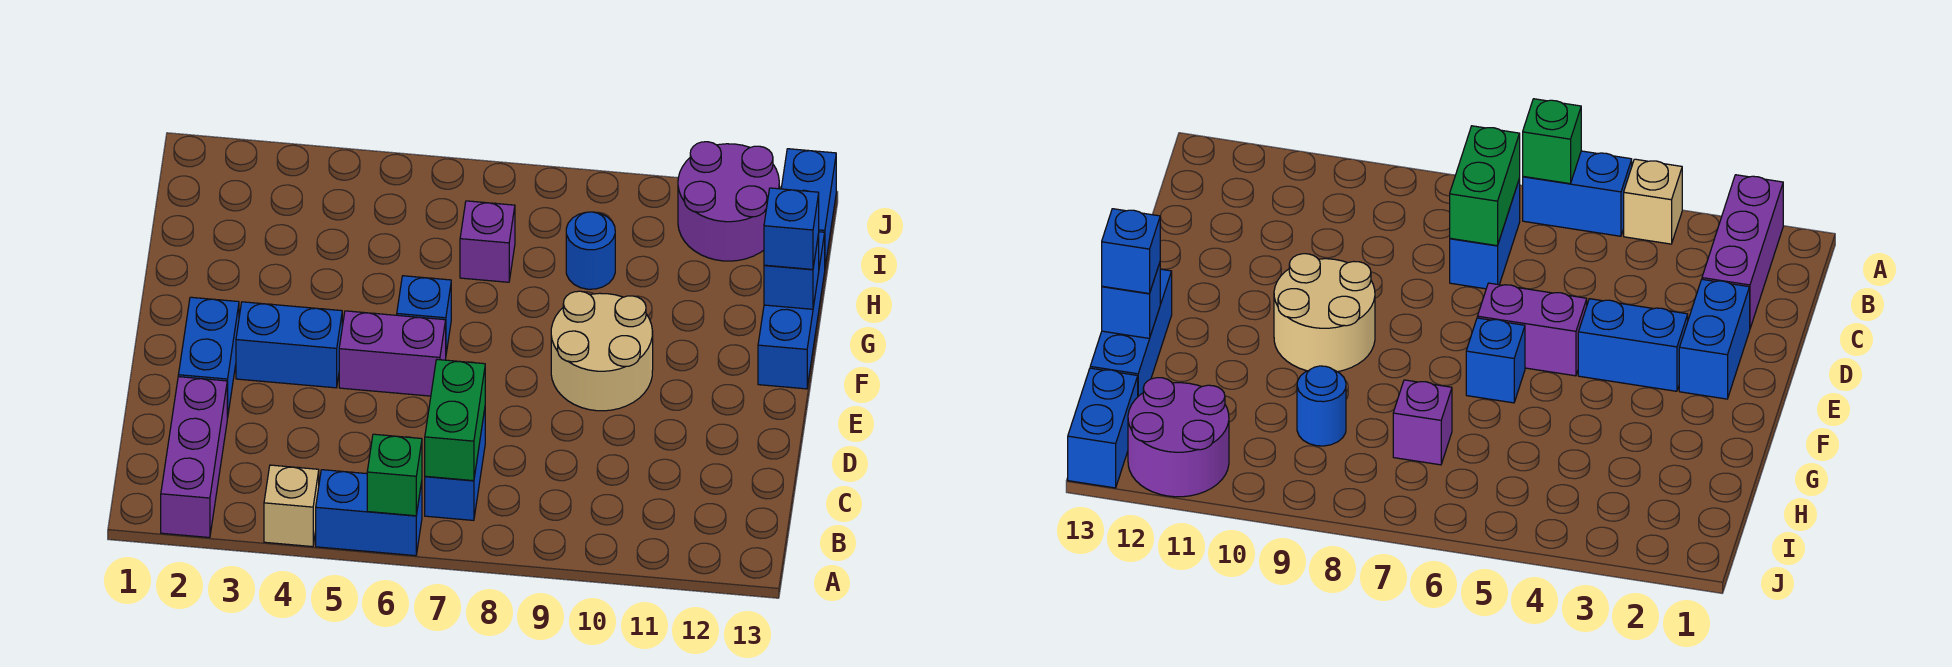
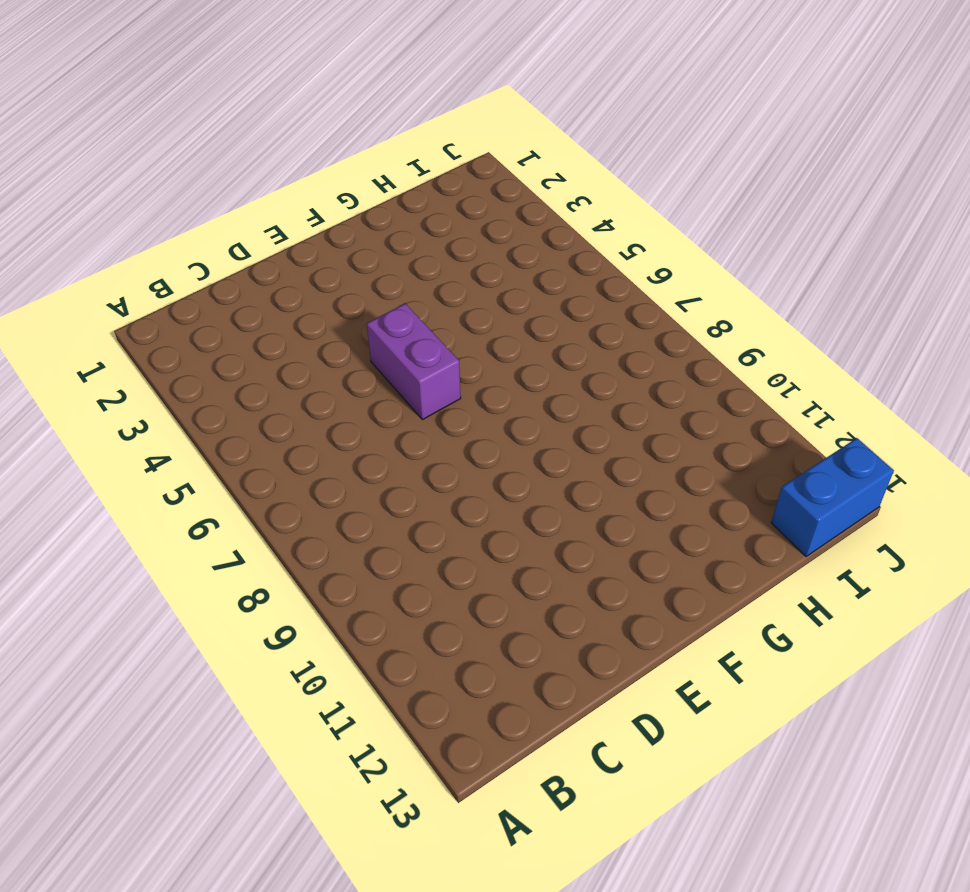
none -> purple 1x3 brick [161,377,227,538]
none -> tan 1x1 brick [264,465,319,547]
none -> blue 1x2 brick [316,470,422,556]

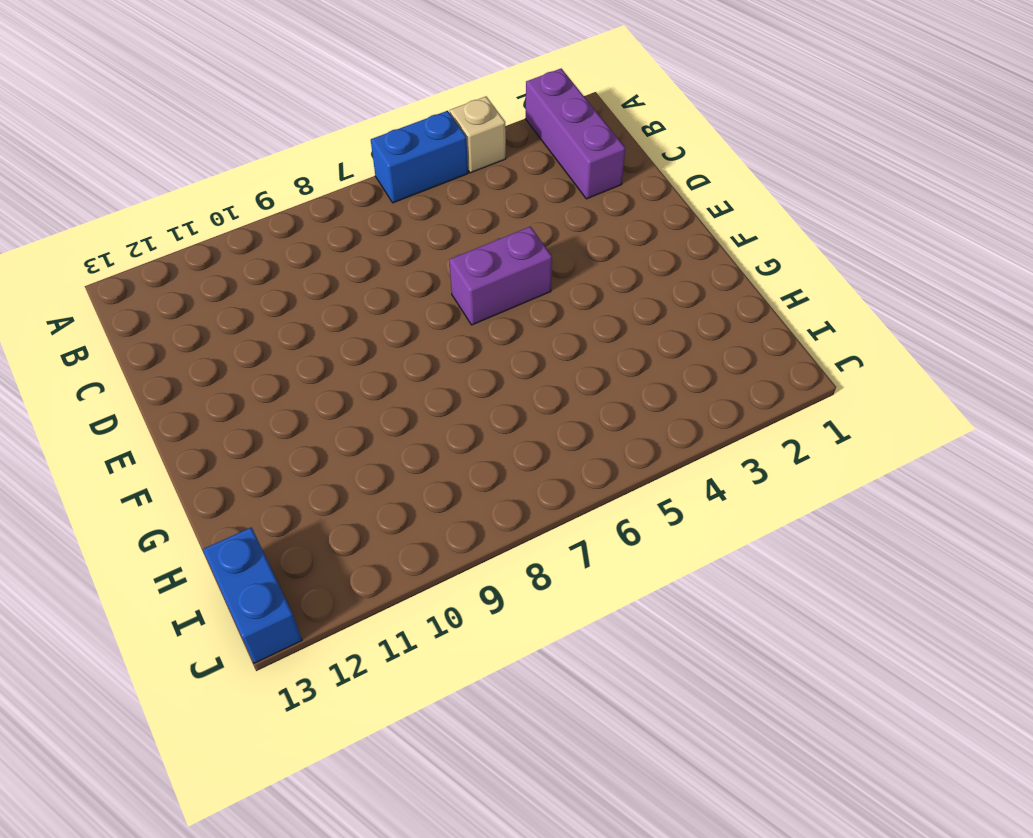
none -> blue 1x2 brick [425,410,485,520]
none -> blue 1x2 brick [178,297,239,418]
none -> blue 1x2 brick [236,302,342,388]

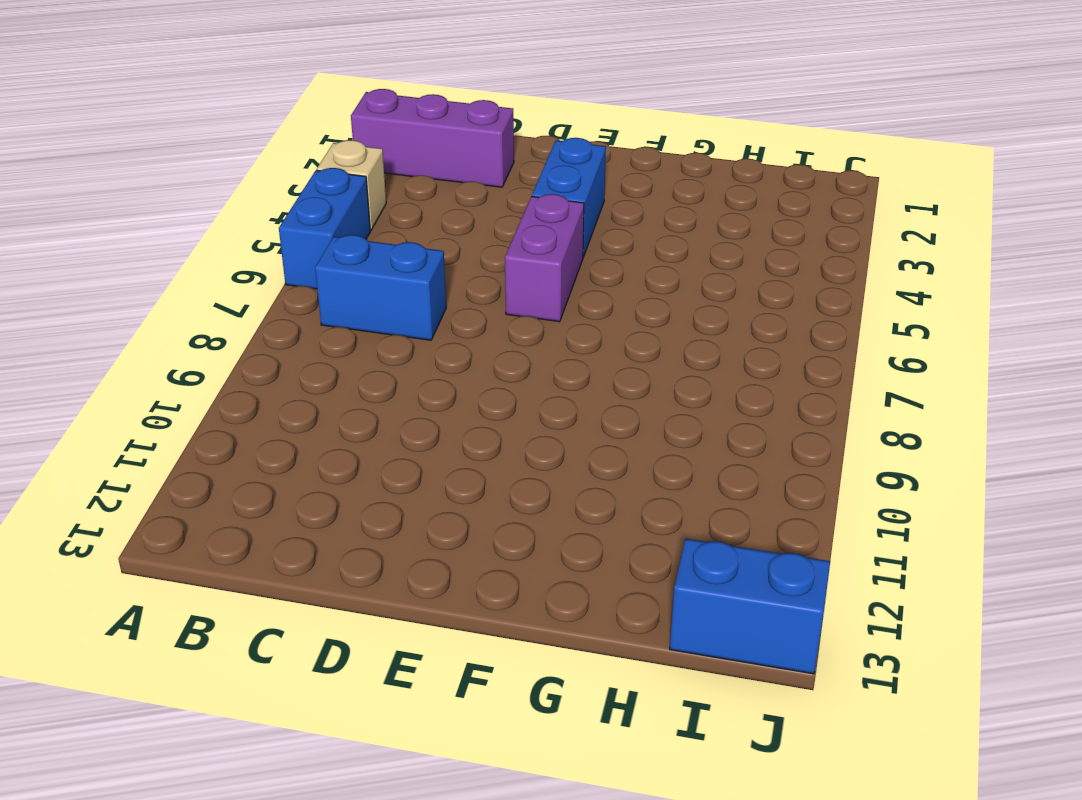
none -> blue 1x2 brick [178,297,239,418]
none -> tan 2x2 round brick [551,291,653,411]
none -> blue 1x1 brick [397,276,451,353]

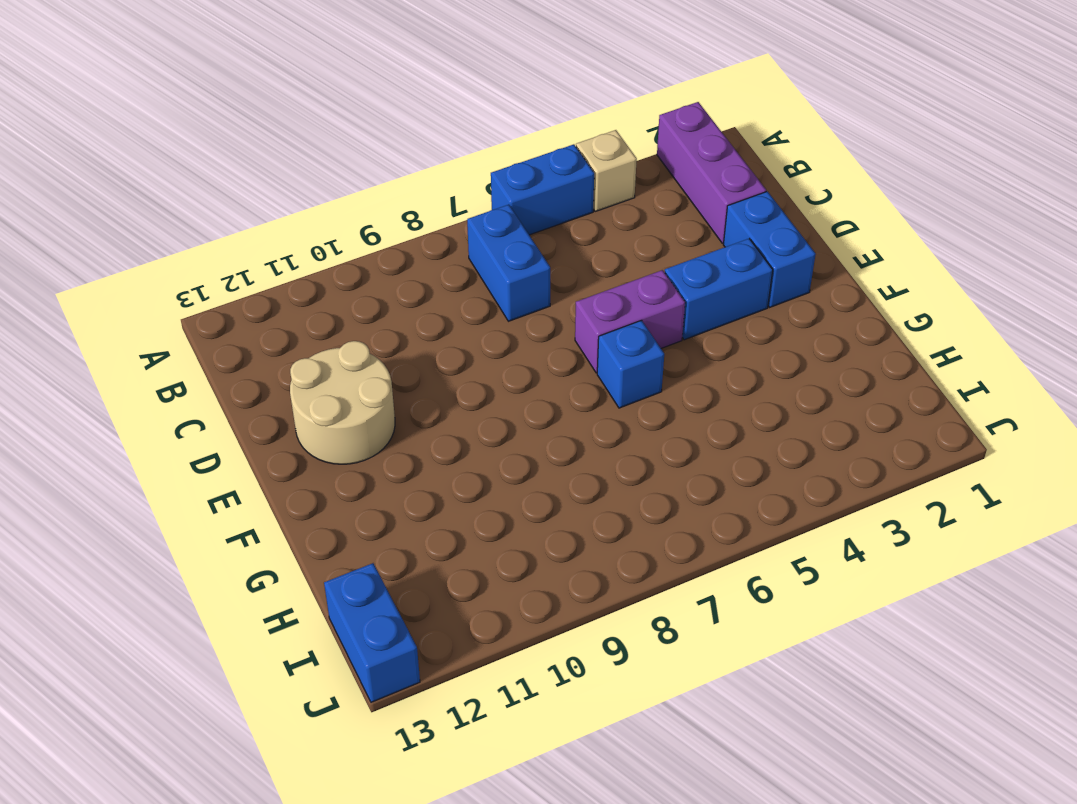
tan 2x2 round brick [290,341,395,464] -> tan 2x2 round brick moved to [551,291,653,411]
none -> blue 1x3 brick [758,232,825,389]
none -> purple 1x1 brick [460,201,515,282]
none -> blue 1x1 round brick [566,212,615,289]

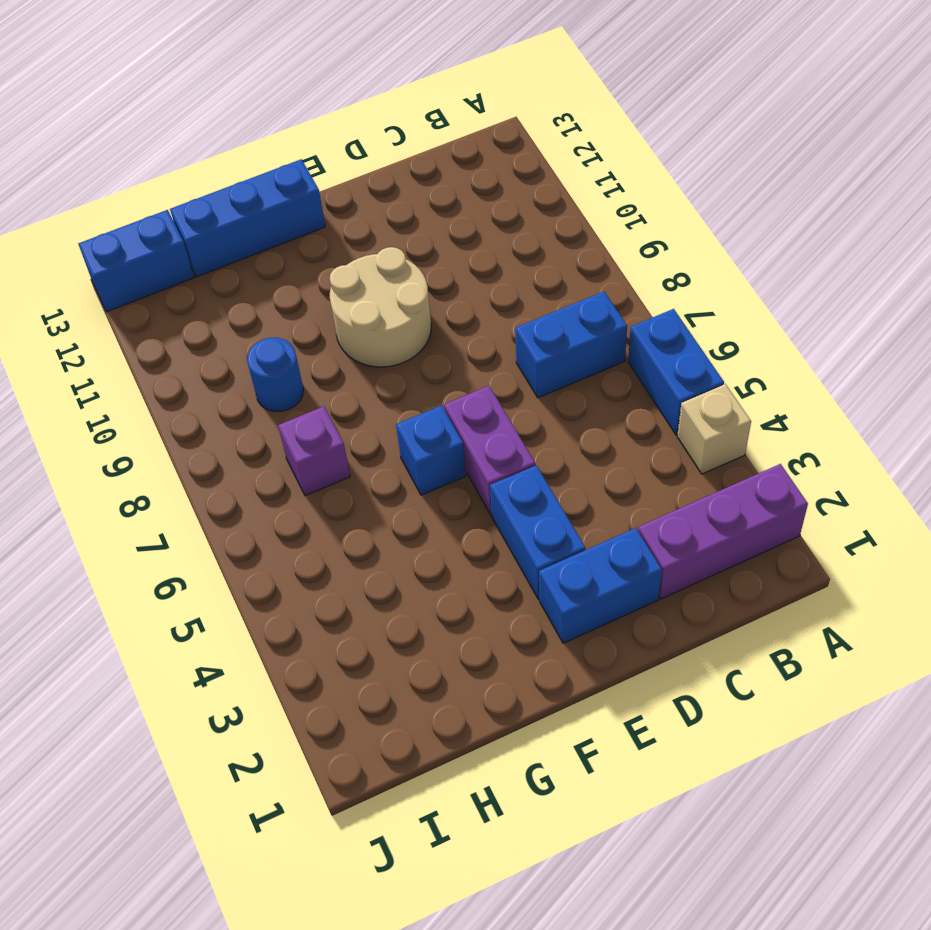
none -> purple 2x2 round brick [678,142,779,261]
none -> green 1x1 brick [367,434,422,516]
none -> green 1x2 brick [425,360,485,481]

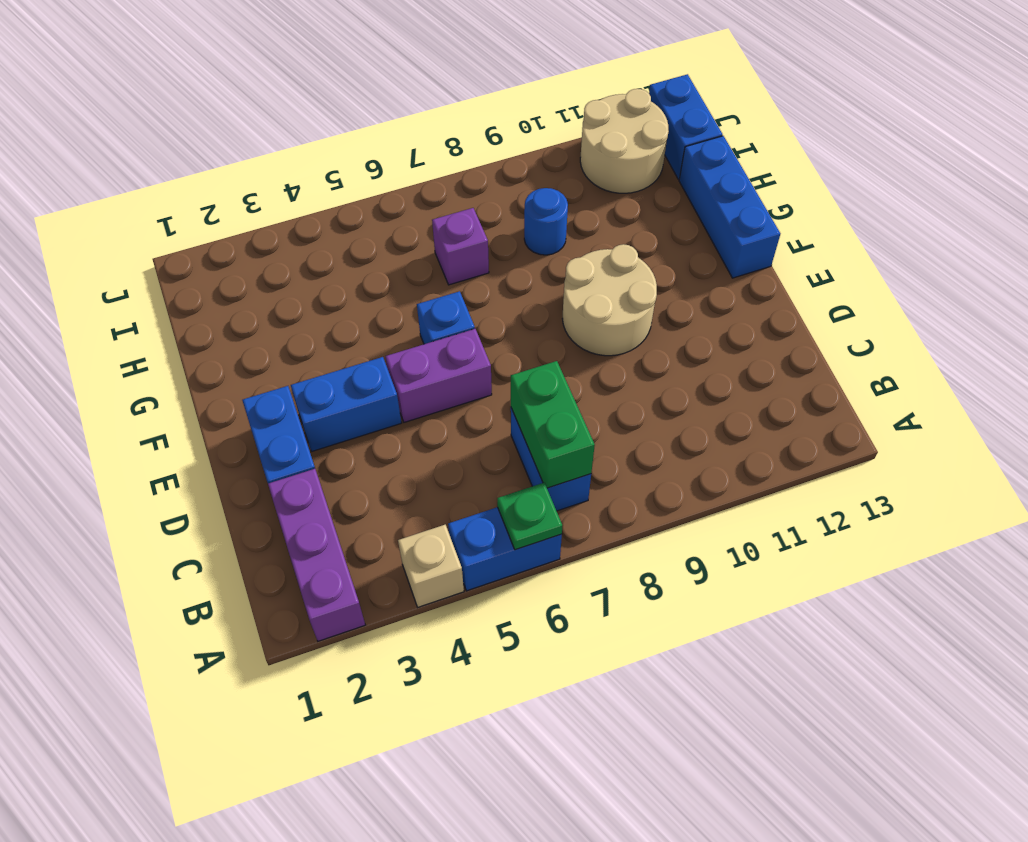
green 1x1 plate [497,483,563,550] -> green 1x1 brick [367,434,422,516]
tan 2x2 round brick [580,89,669,193] -> purple 2x2 round brick [678,142,779,261]
none -> blue 1x1 brick [764,234,819,309]
none -> blue 1x1 brick [764,188,819,269]

